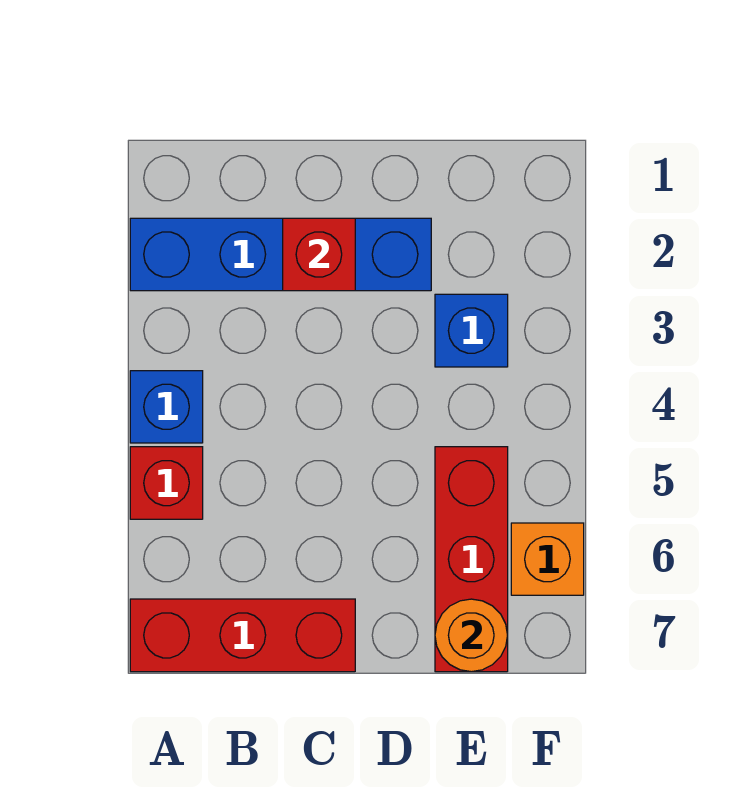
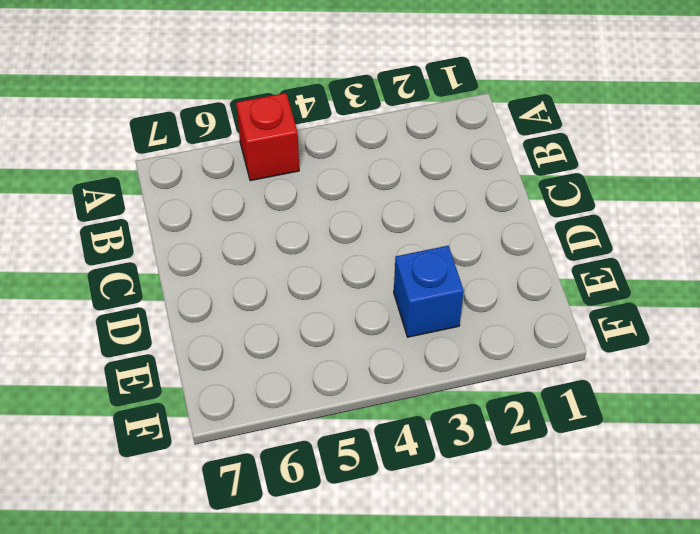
none -> blue 1x4 brick [130,218,431,291]
none -> blue 1x1 brick [130,371,203,443]

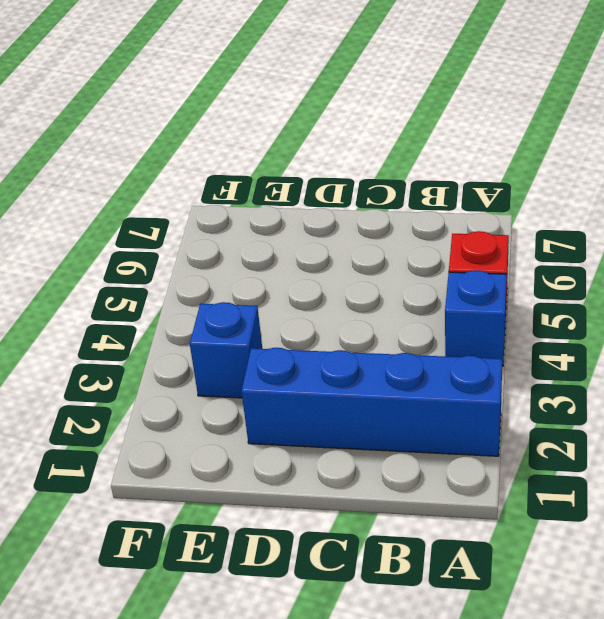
none -> red 1x3 brick [130,599,355,672]
none -> red 1x3 brick [435,447,508,672]

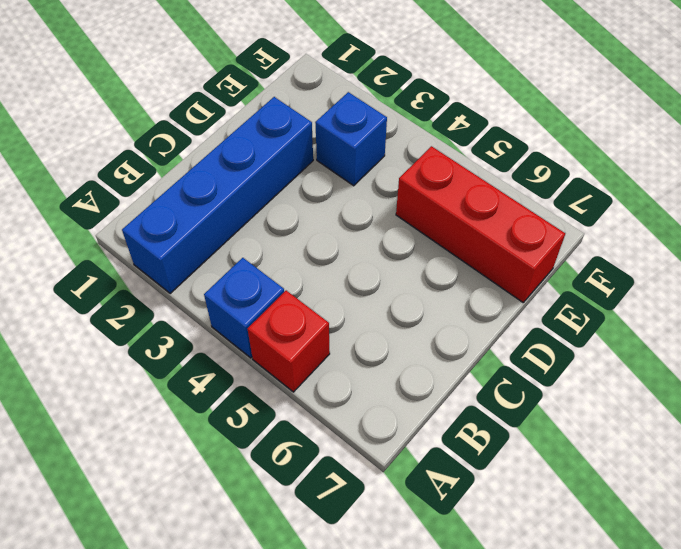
none -> red 1x3 brick [130,599,355,672]
none -> orange 1x1 brick [511,523,584,595]

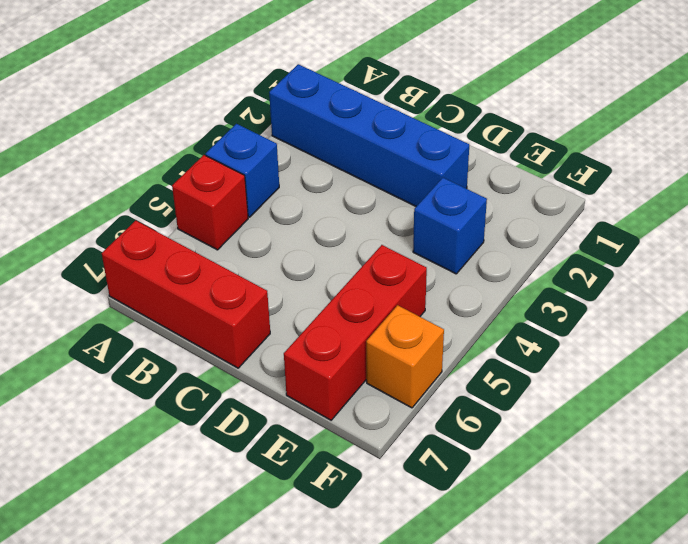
none -> red 1x1 brick [283,218,355,291]
none -> orange 1x1 round brick [435,599,508,672]

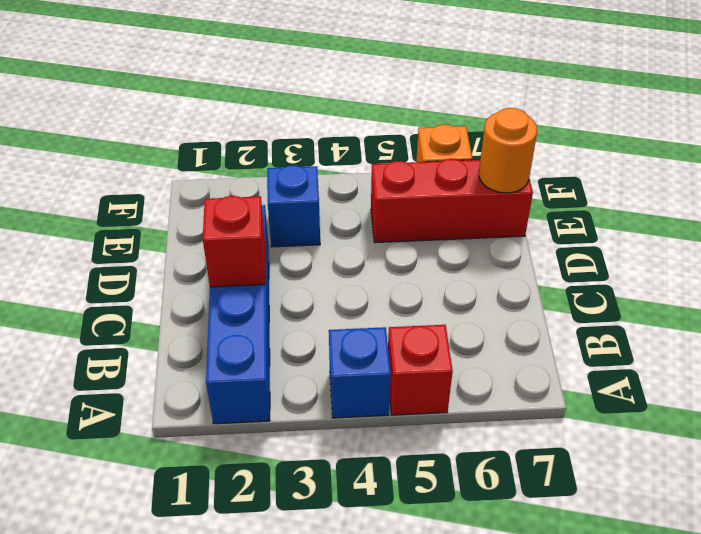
none -> red 1x3 brick [130,599,355,672]

